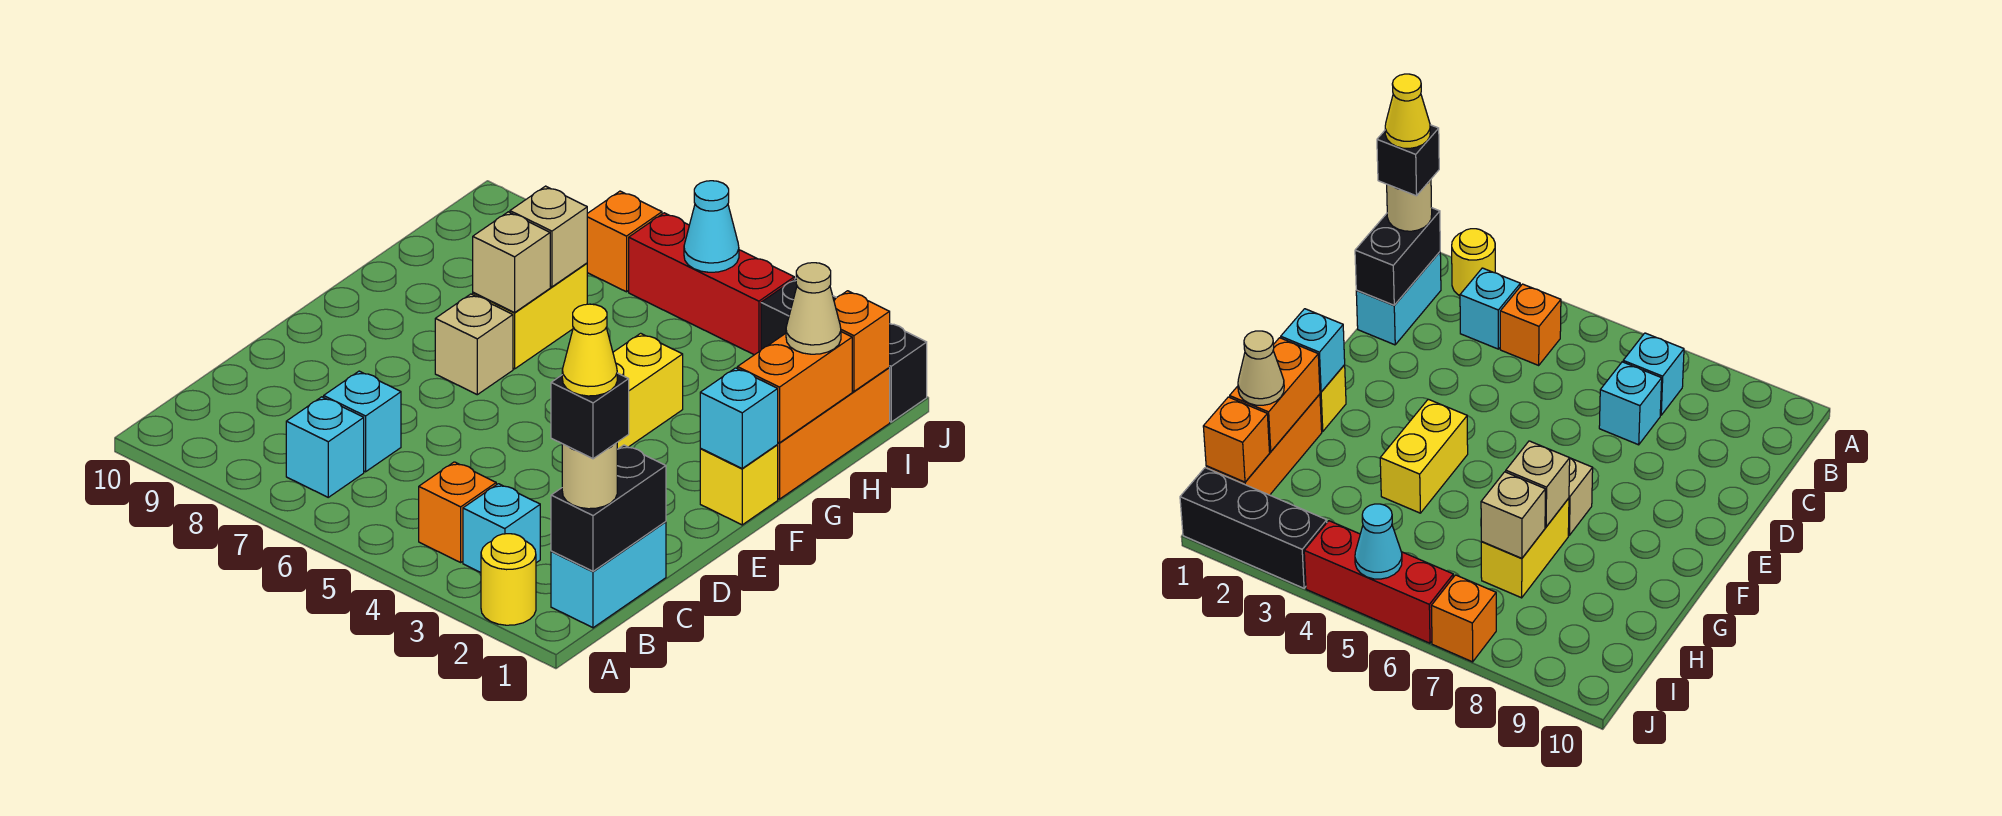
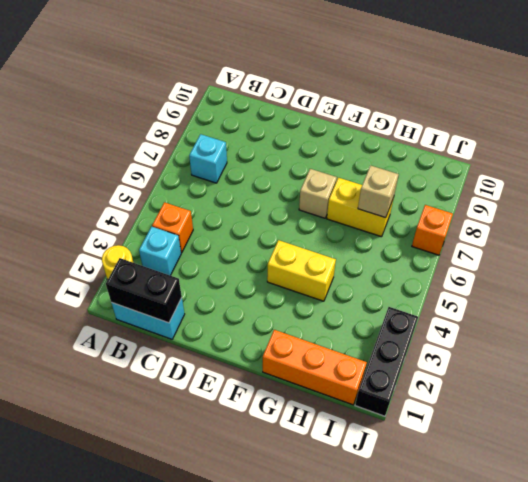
none -> cyan 1x1 brick [324,371,401,472]
none -> yellow 1x1 brick [700,445,778,525]
none -> red 1x3 brick [629,213,794,355]

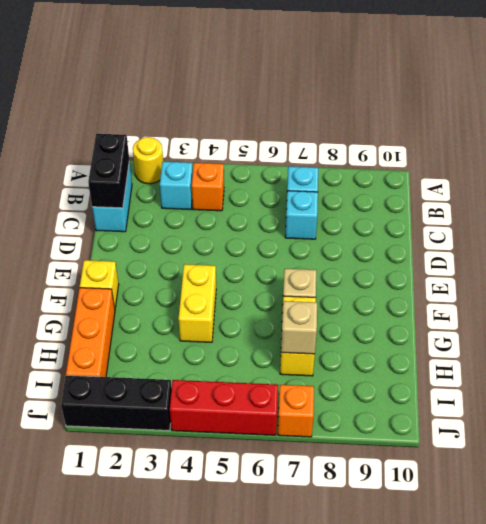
none -> cyan 1x1 brick [700,368,778,468]
none -> orange 1x2 brick [737,332,852,443]
none -> tan 1x1 brick [473,212,550,312]

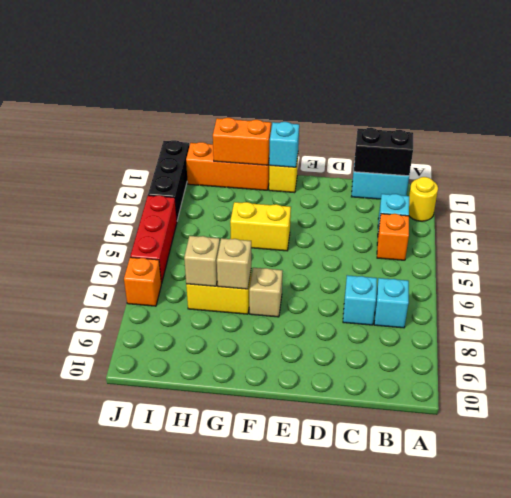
none -> orange 1x1 brick [834,291,890,391]
none -> cyan 1x1 cone [684,181,739,272]
none -> tan 1x1 round brick [562,443,617,509]

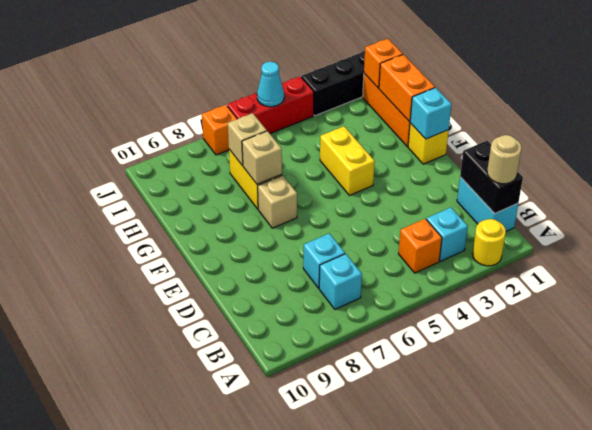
none -> tan 1x1 cone [786,263,841,354]
none -> black 1x1 brick [551,373,629,459]
none -> yellow 1x1 cone [562,304,617,396]

